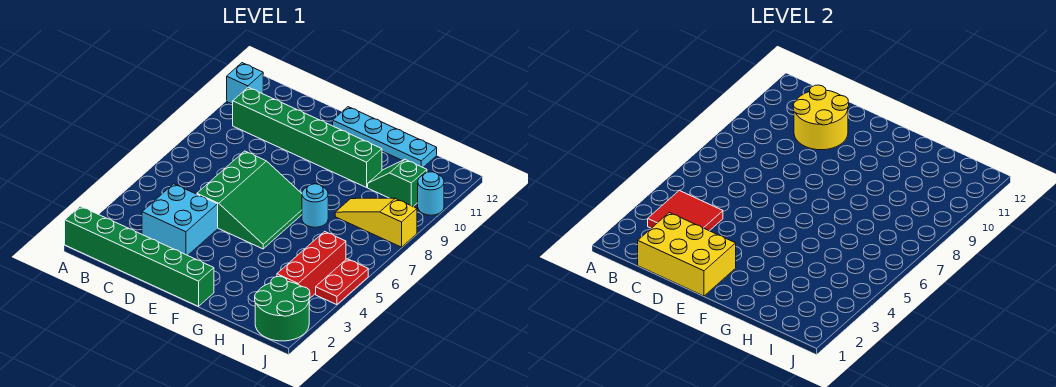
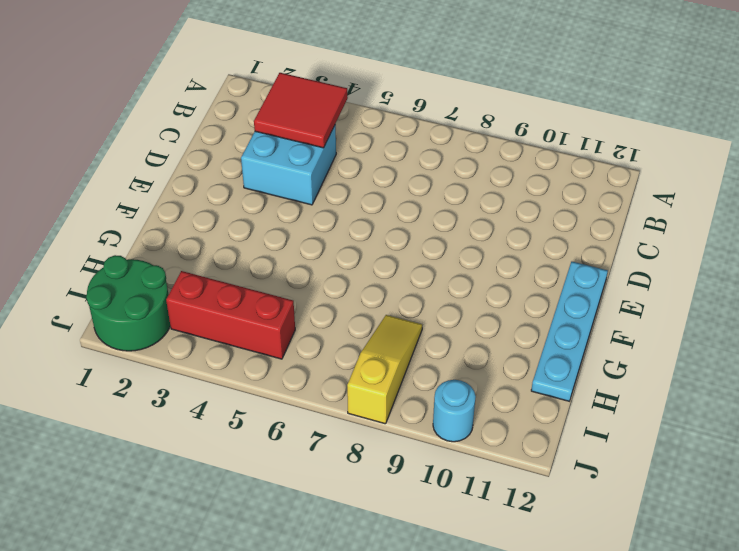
none -> green 1x6 brick [65,206,214,306]
none -> cyan 1x1 brick [227,63,263,104]
none -> green 1x6 brick [233,87,382,187]

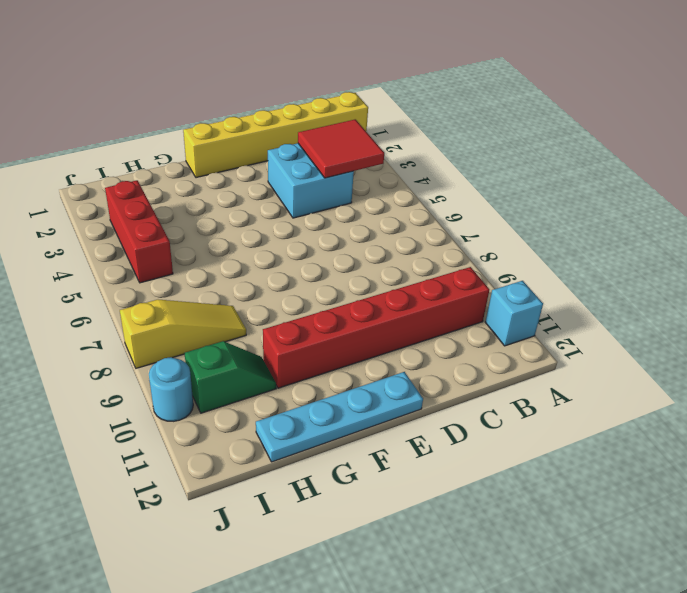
yellow 1x6 brick [183,92,368,178] -> green 1x6 brick [65,206,214,306]
red 1x6 brick [263,267,489,388] -> green 1x6 brick [233,87,382,187]
none -> green 3x3 slope [197,151,302,249]
none -> cyan 1x1 round brick [302,184,328,227]
none -> green 2x2 round brick [255,276,310,341]

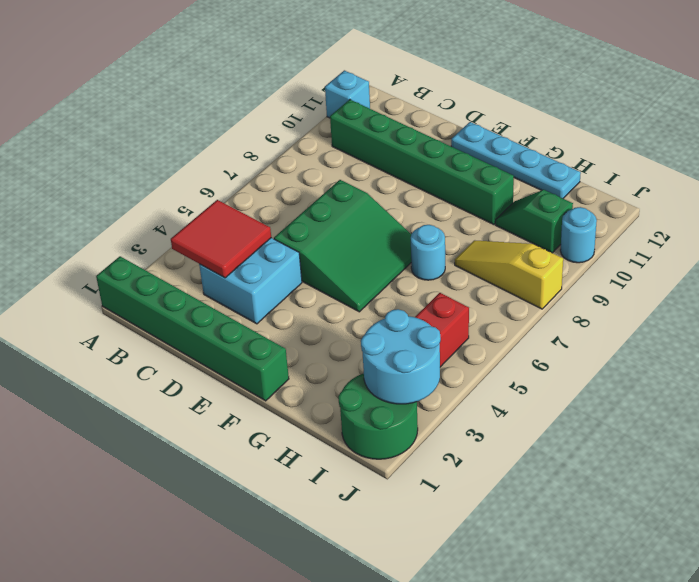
cyan 2x2 round brick [361,309,441,404] -> none
none -> red 1x2 plate [316,259,368,305]
none -> yellow 2x3 brick [638,213,736,296]
none -> yellow 2x2 round brick [793,85,849,150]

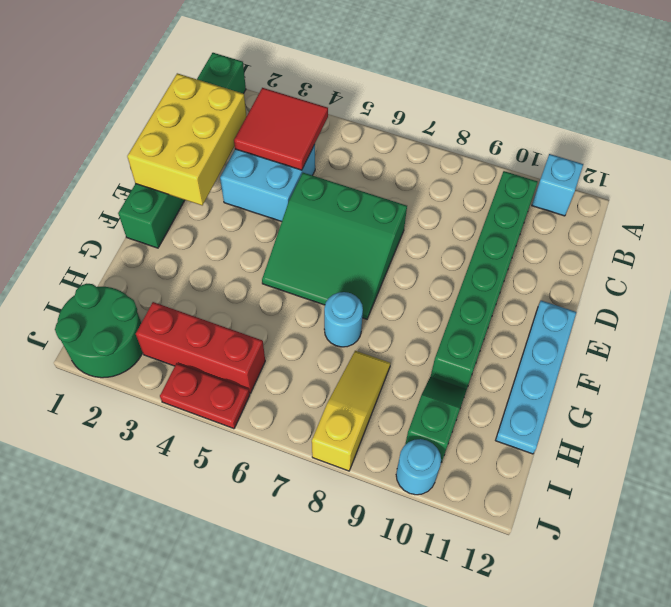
none -> yellow 2x2 round brick [793,85,849,150]

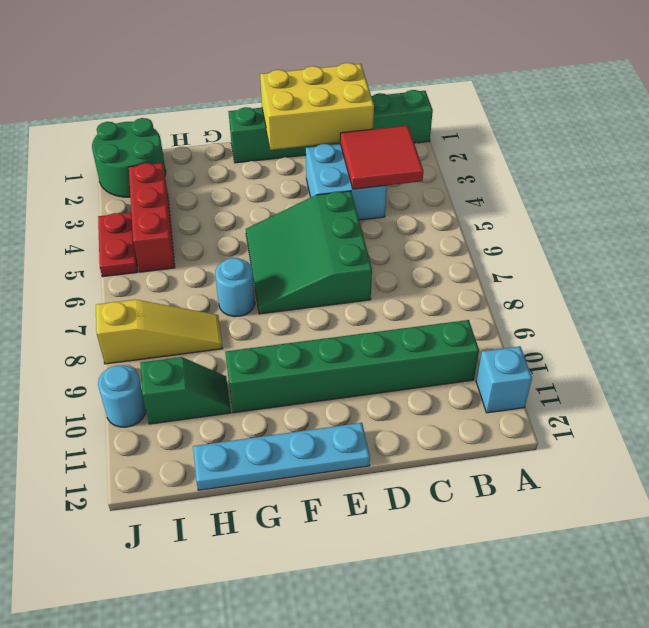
none -> yellow 2x2 round brick [793,85,849,150]

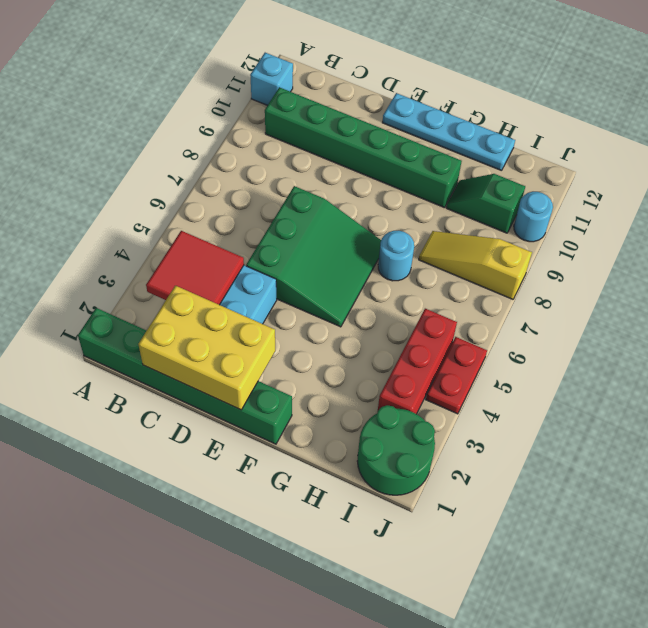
none -> yellow 2x2 round brick [793,85,849,150]

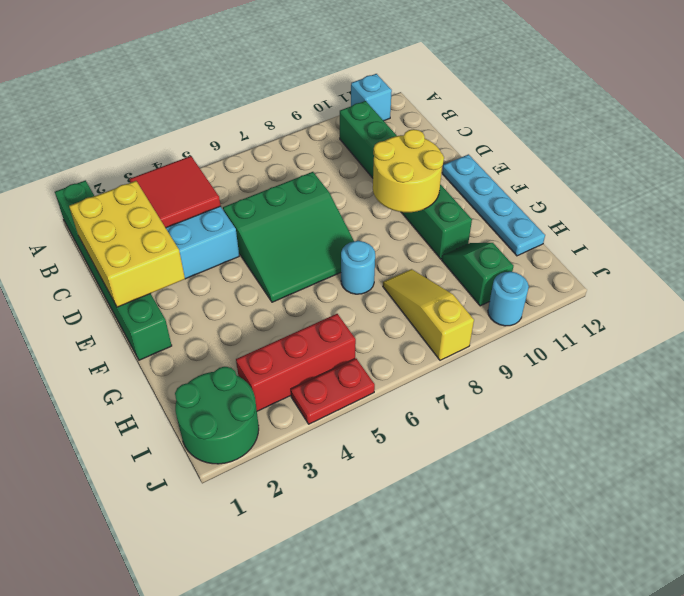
yellow 2x2 round brick [373,129,444,212] -> yellow 2x2 round brick moved to [793,85,849,150]

